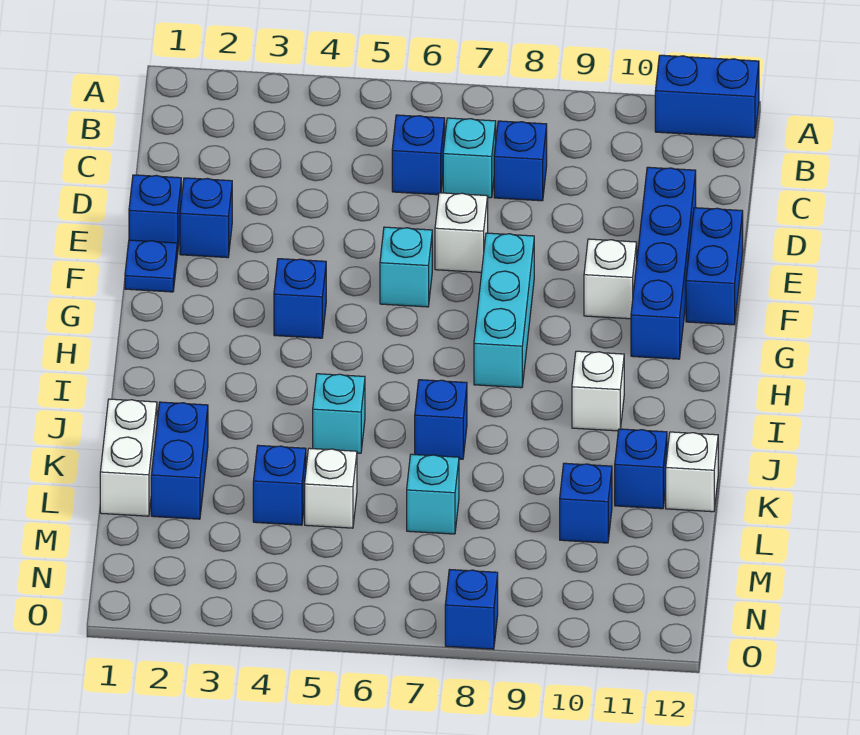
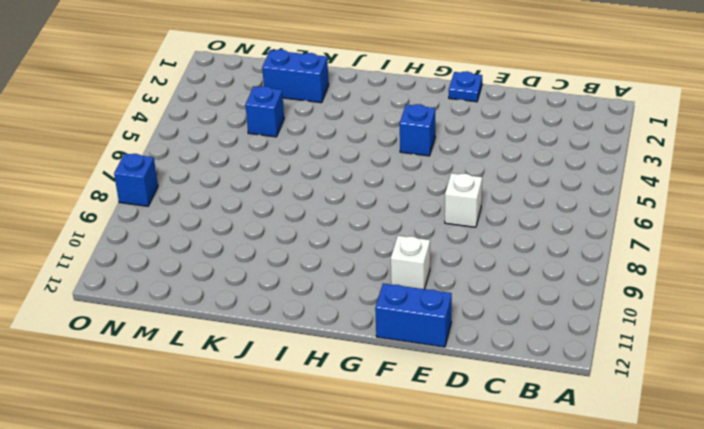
none -> blue 1x2 brick [655,55,759,138]
none -> blue 1x1 brick [392,115,445,195]
none -> cyan 1x1 brick [443,118,496,198]

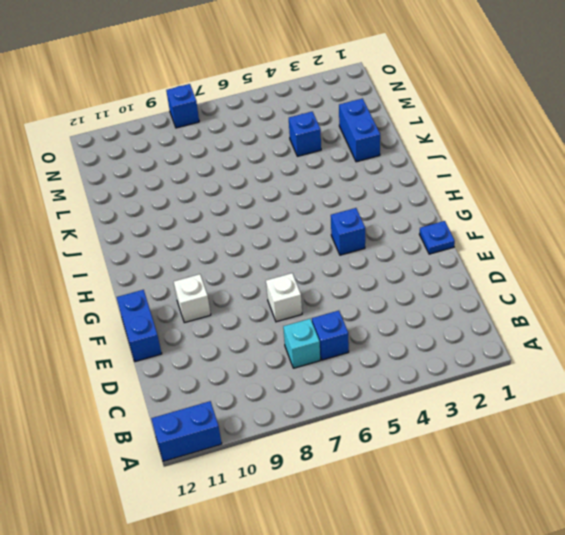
none -> blue 1x1 brick [494,121,547,201]
none -> blue 1x4 brick [631,167,696,359]
none -> blue 1x1 brick [129,175,181,254]

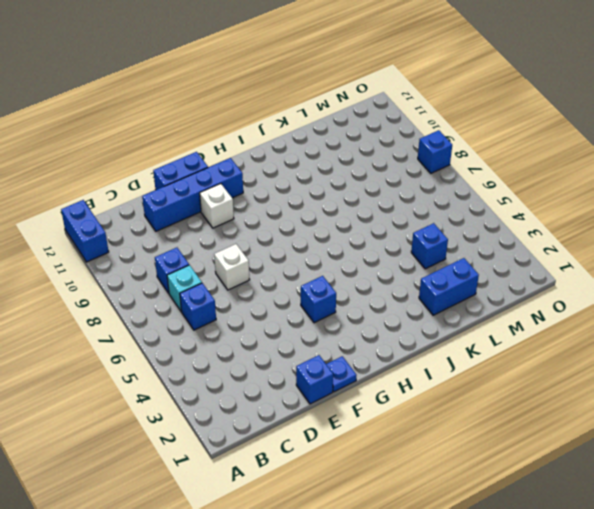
none -> blue 1x1 brick [180,178,232,258]
none -> cyan 1x1 brick [380,227,432,307]
none -> cyan 1x3 brick [474,233,534,388]

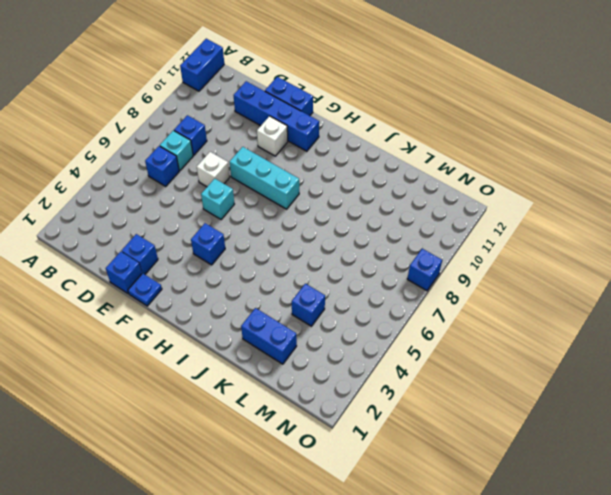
none -> white 1x1 brick [572,351,624,431]
none -> cyan 1x1 brick [313,374,365,453]
none -> blue 1x1 brick [415,380,467,459]

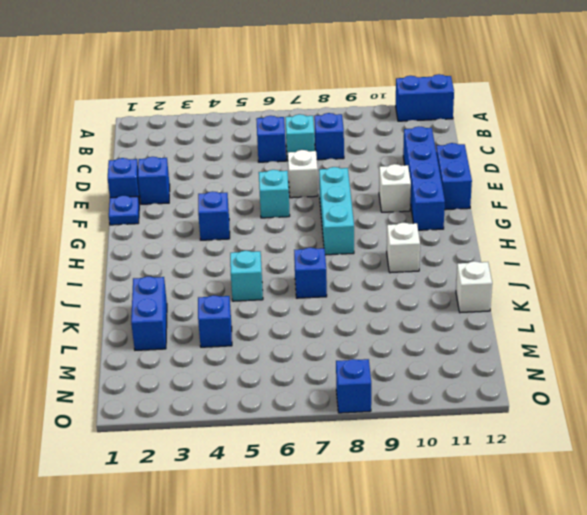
none -> white 1x2 brick [100,399,157,516]
none -> blue 1x1 brick [615,429,667,509]
none -> white 1x1 brick [305,448,357,528]

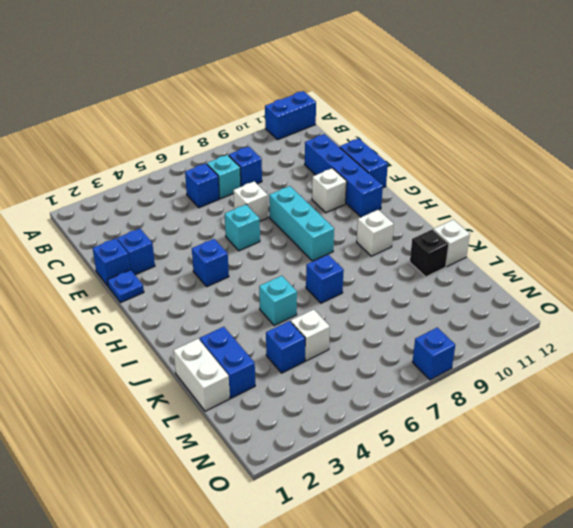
black 1x1 brick [410,229,449,277] -> blue 1x1 brick [615,429,667,509]
none -> cyan 1x1 brick [407,454,459,534]
none -> blue 1x1 brick [560,463,612,543]

